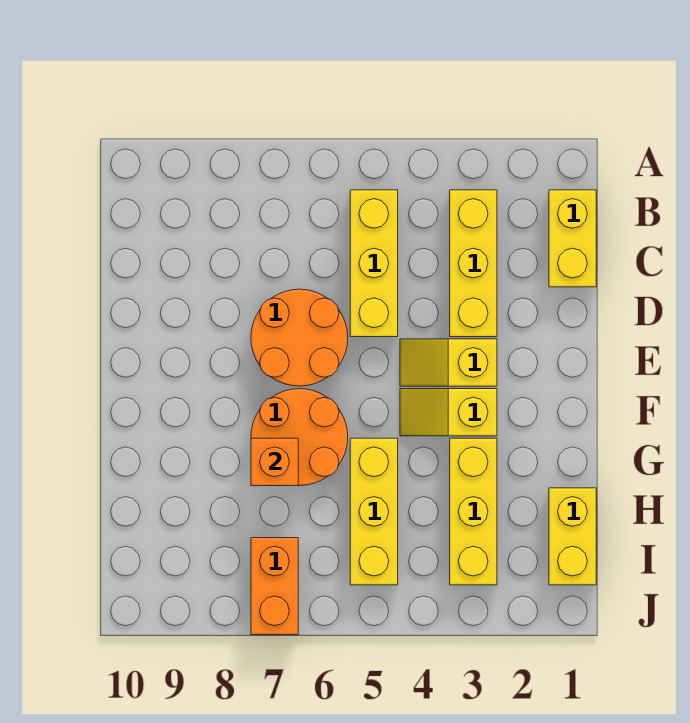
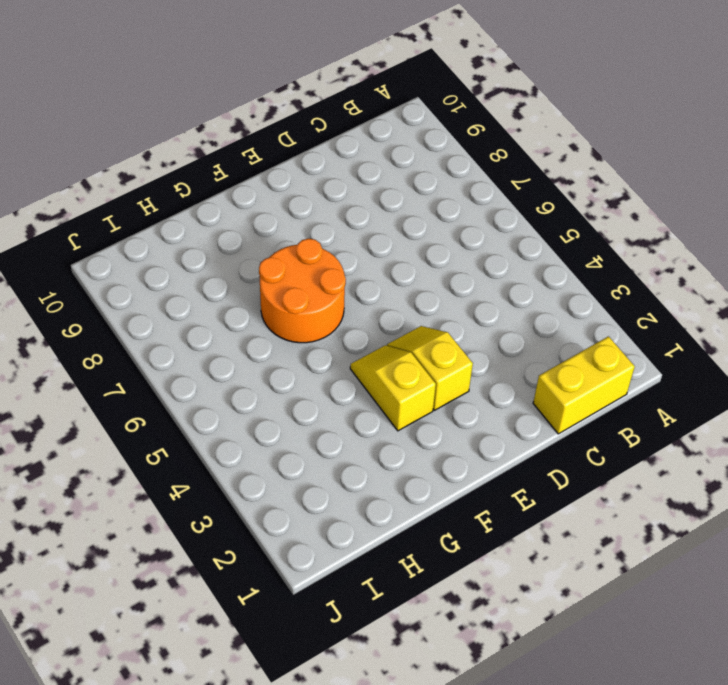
none -> yellow 1x3 brick [450,190,497,337]
none -> yellow 1x3 brick [350,190,398,337]
none -> orange 2x2 round brick [251,289,348,386]

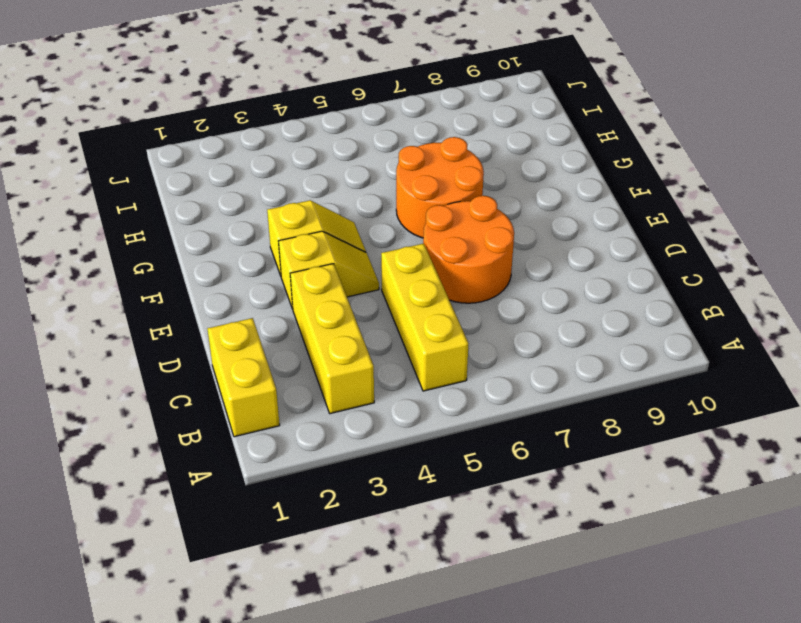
none -> yellow 1x3 brick [450,438,497,585]
none -> yellow 1x3 brick [350,438,398,585]
none -> yellow 1x2 brick [549,488,596,585]

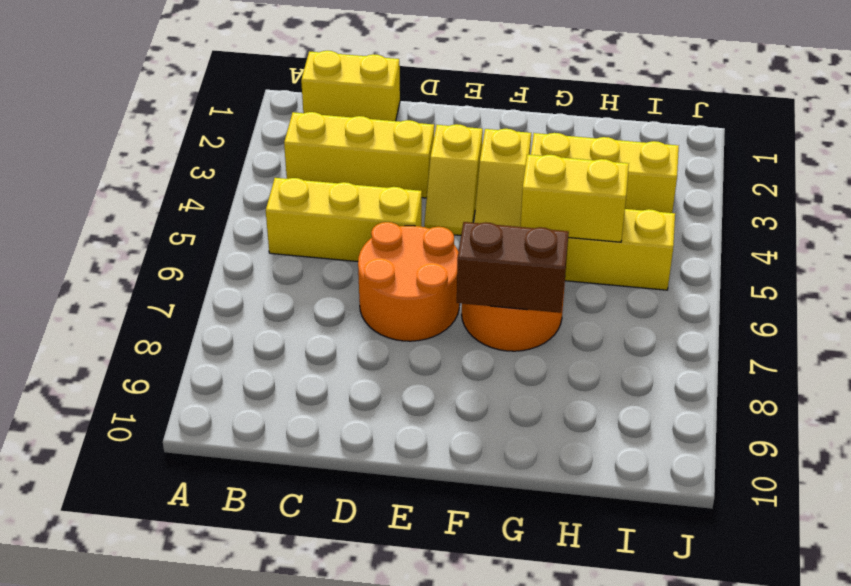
brown 1x2 brick [457,222,569,313] -> orange 1x1 brick [251,438,298,486]
yellow 1x2 brick [521,155,629,242] -> yellow 1x2 brick moved to [549,488,596,585]
none -> orange 1x2 brick [251,538,298,635]

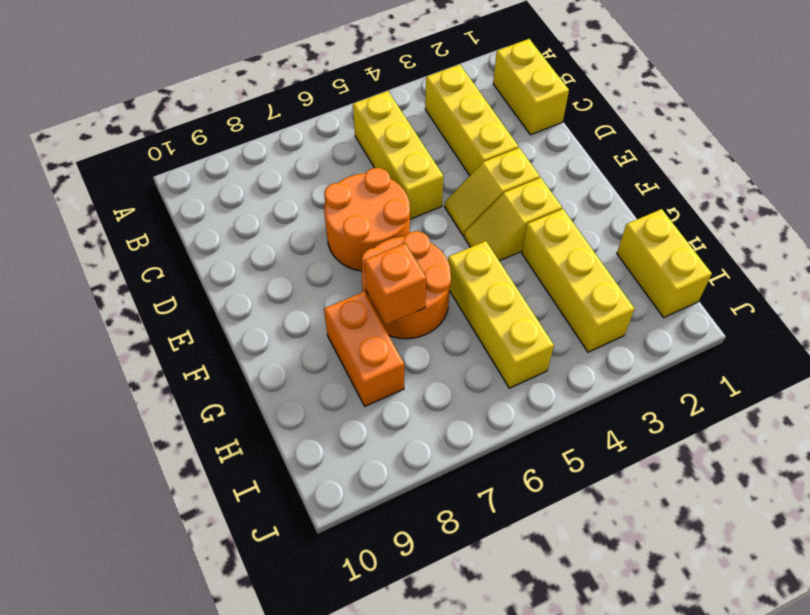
orange 1x2 brick [324,292,404,406] -> orange 1x2 brick moved to [251,538,298,635]

